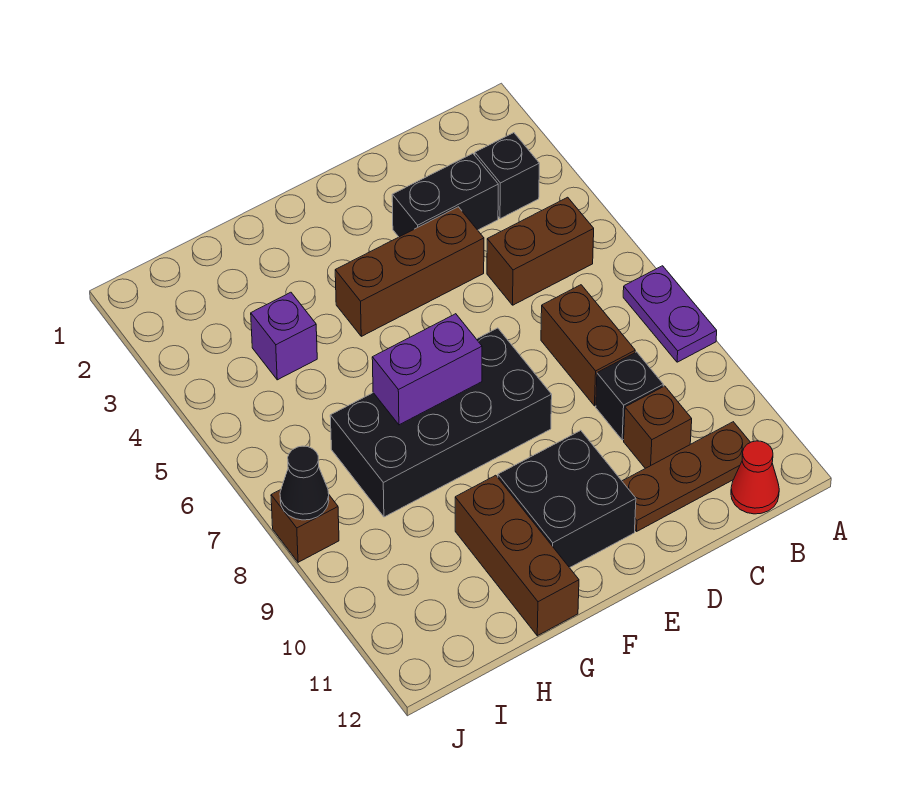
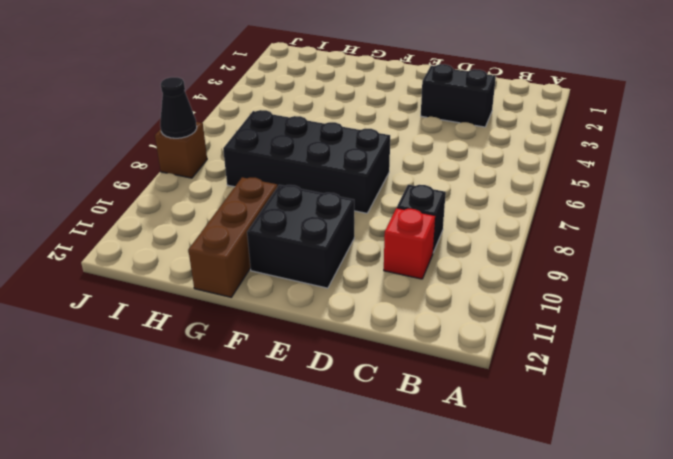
red 1x1 brick [384,208,435,279] -> brown 1x1 brick [624,386,692,468]
none -> purple 1x2 plate [623,266,717,362]
none -> black 1x1 brick [475,133,539,219]
none -> brown 1x2 brick [487,197,594,305]

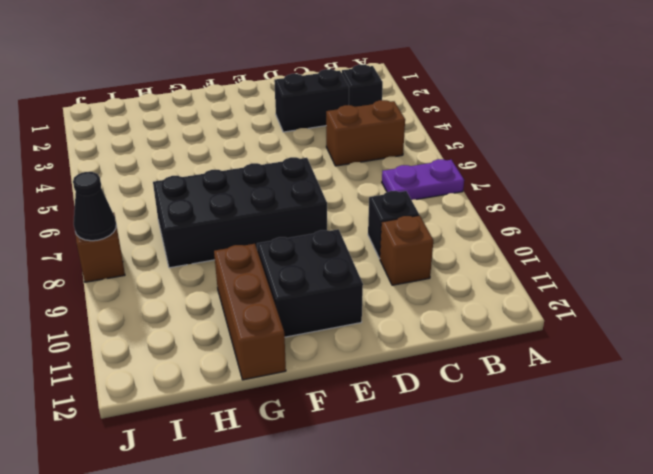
purple 1x2 plate [382,159,464,200] -> purple 1x2 plate turned to [623,266,717,362]
none -> brown 1x3 plate [622,422,750,531]
none -> red 1x1 cone [731,441,779,514]
none -> brown 1x2 brick [541,285,635,406]

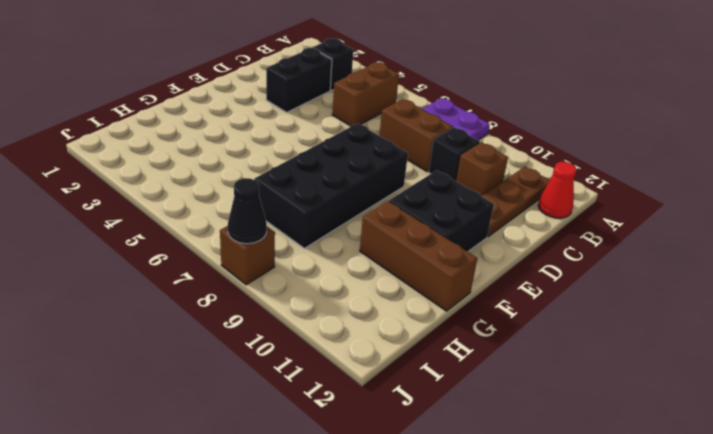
none -> brown 1x3 brick [335,207,484,336]
none -> purple 1x1 brick [251,292,317,380]
none -> purple 1x2 brick [372,314,482,425]

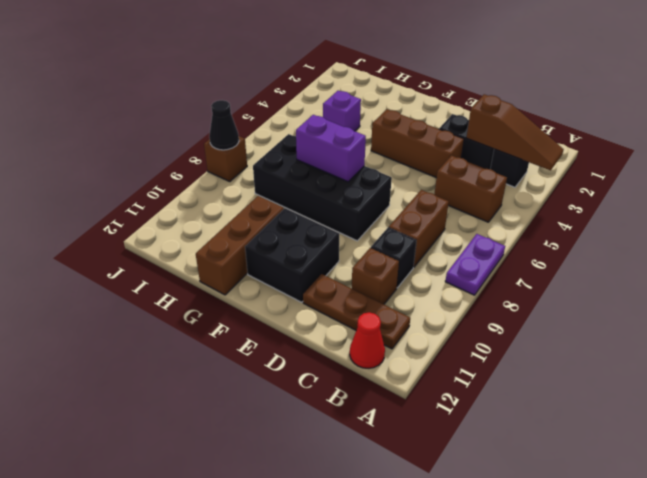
brown 1x3 slope [466,94,564,170] -> none

